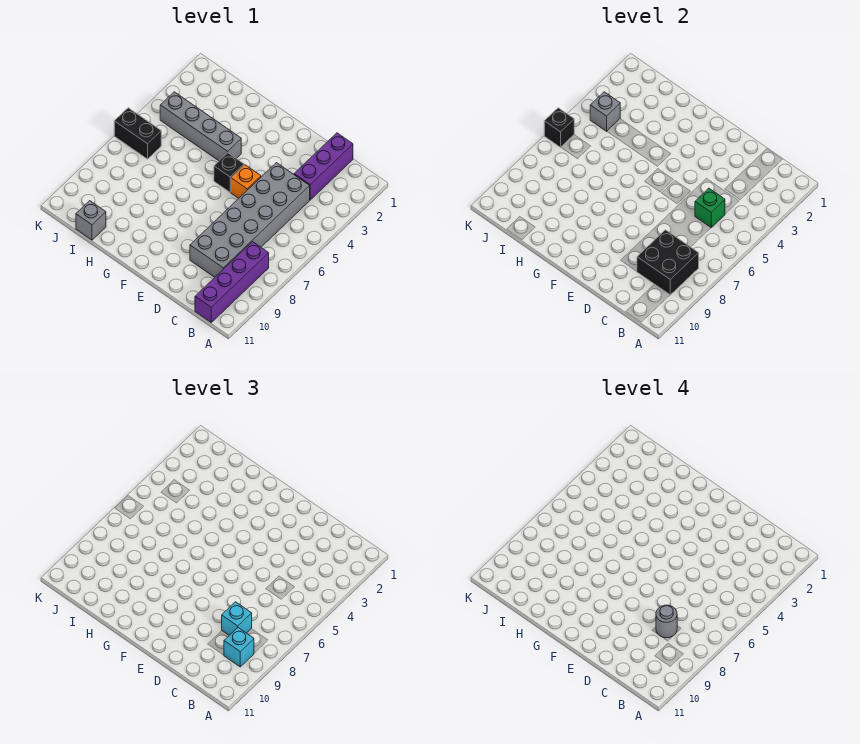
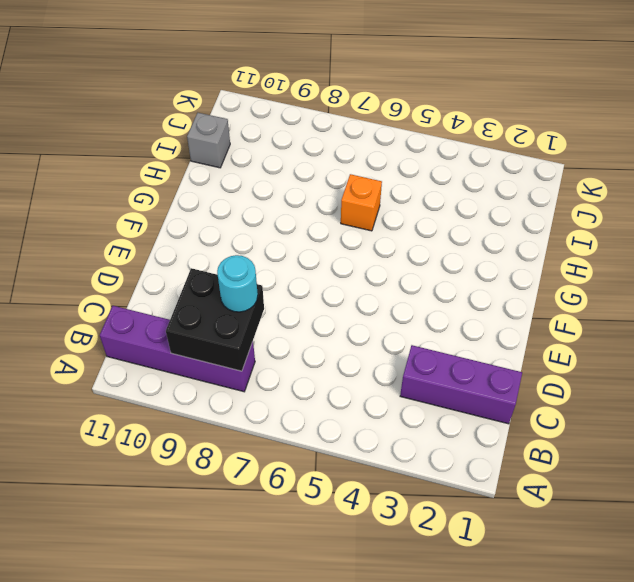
cyan 1x1 round brick [217,255,258,312] -> cyan 1x1 brick [222,602,252,635]
orange 1x1 brick [341,174,382,231] -> orange 1x1 brick moved to [231,165,261,198]
none -> grey 2x6 brick [190,163,310,277]
none -> black 1x1 brick [214,153,244,192]
none -> grey 1x4 brick [160,92,241,161]

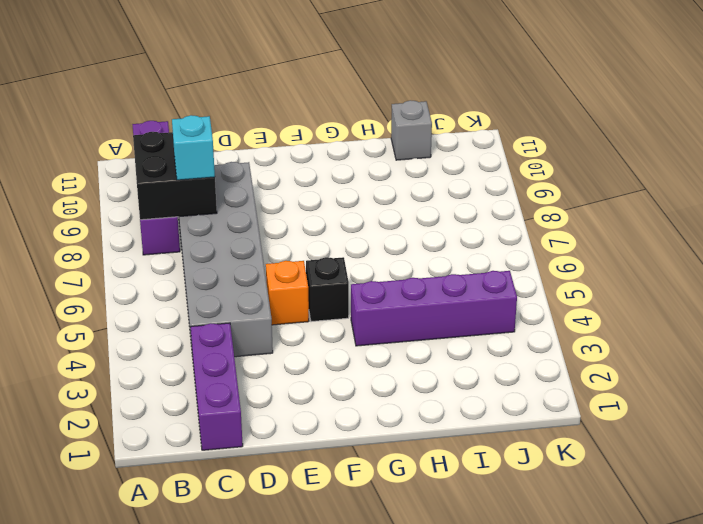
purple 1x4 brick [351,271,517,346] -> grey 1x4 brick [160,92,241,161]
none -> black 1x2 brick [114,108,161,159]
none -> green 1x1 brick [695,188,725,228]
none -> grey 1x1 brick [590,92,620,131]

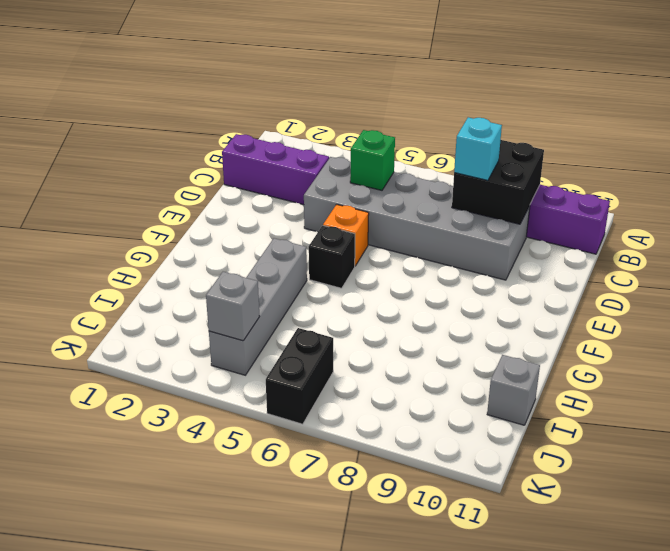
none -> black 1x1 brick [544,108,574,147]
none -> cyan 1x1 brick [224,628,254,667]
none -> grey 1x1 round brick [656,605,677,638]

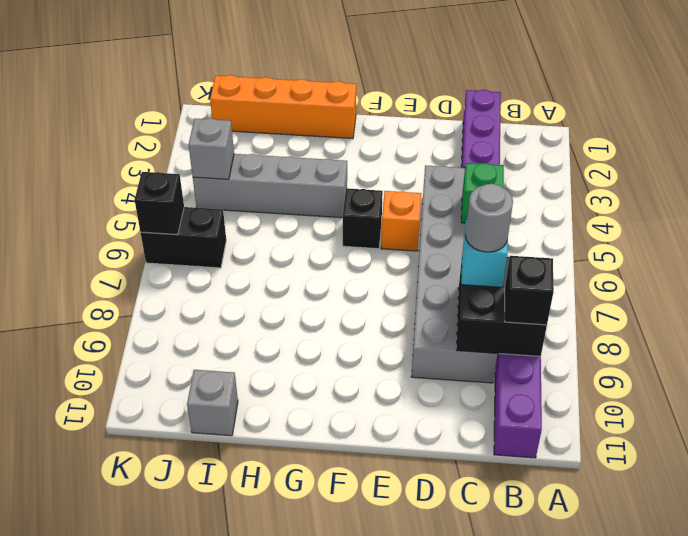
black 1x1 brick [505,256,554,325] -> cyan 1x1 brick [224,628,254,667]
orange 1x4 brick [210,75,356,139] -> none

